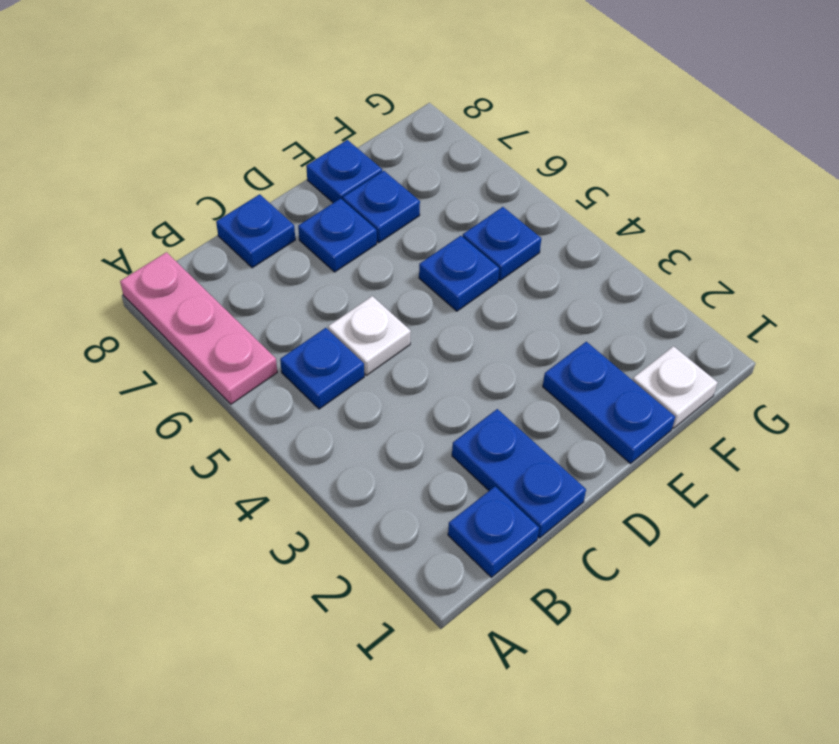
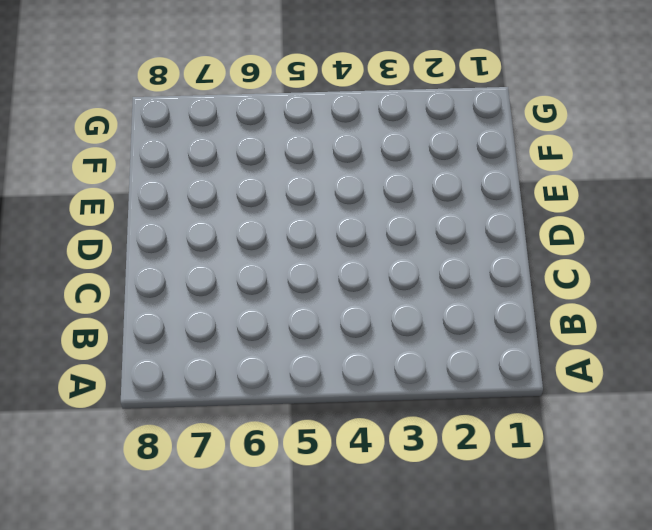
none -> pink 1x3 plate [120,252,277,404]
none -> blue 1x1 plate [448,487,539,577]
none -> blue 1x1 plate [280,328,364,409]

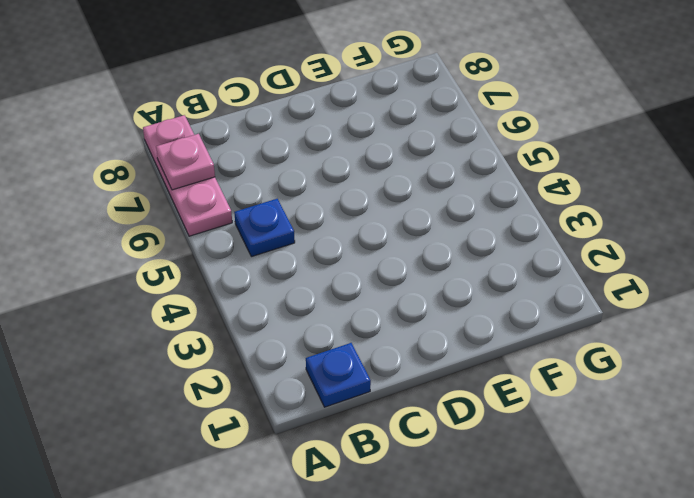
pink 1x1 plate [156,134,215,190] -> none
none -> blue 1x2 plate [452,409,586,538]
none -> white 1x1 plate [328,296,411,375]
none -> blue 1x1 plate [216,194,295,268]

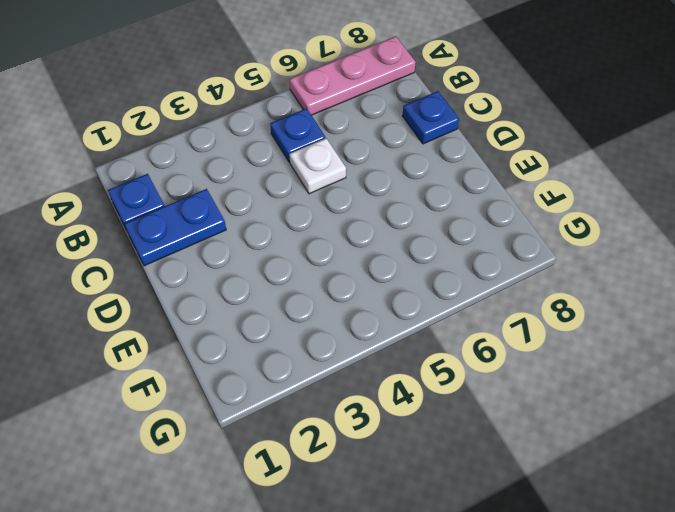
none -> blue 1x1 plate [298,198,377,272]
none -> blue 1x2 plate [543,342,675,464]
none -> blue 1x1 plate [419,236,499,311]

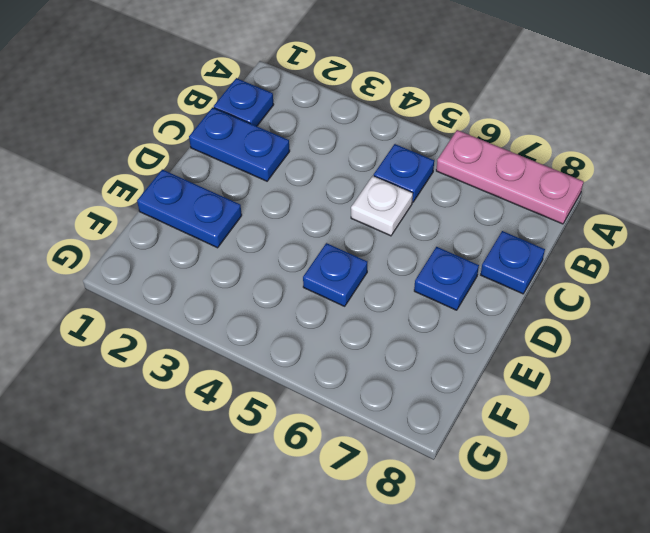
none -> blue 1x1 plate [343,171,420,243]
none -> blue 1x1 plate [306,140,382,203]
none -> white 1x1 plate [633,346,718,428]

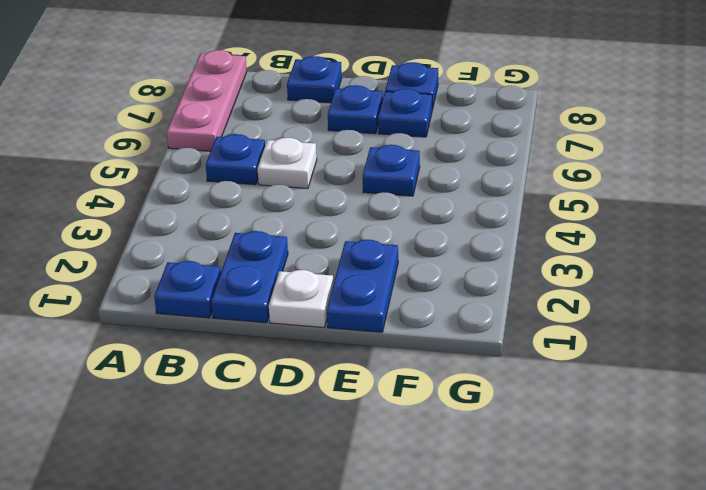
white 1x1 plate [269,270,333,327] -> white 1x1 plate moved to [633,346,718,428]
none -> blue 1x1 plate [463,207,541,281]

